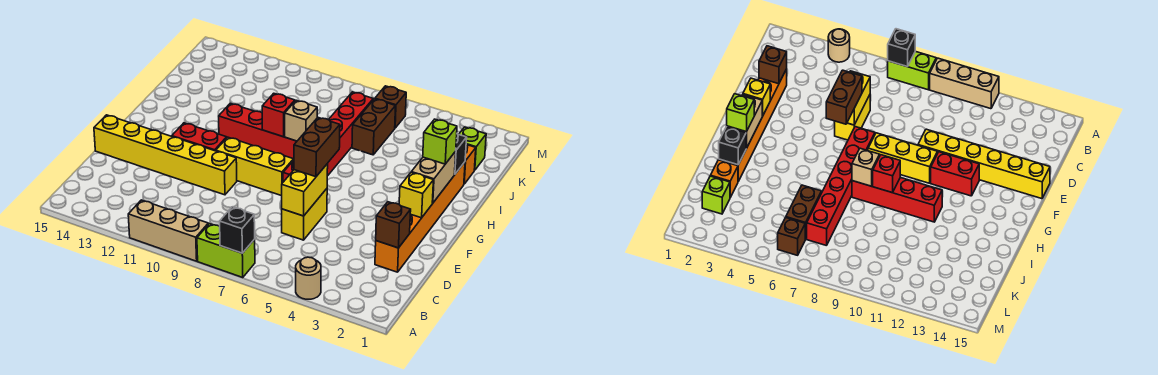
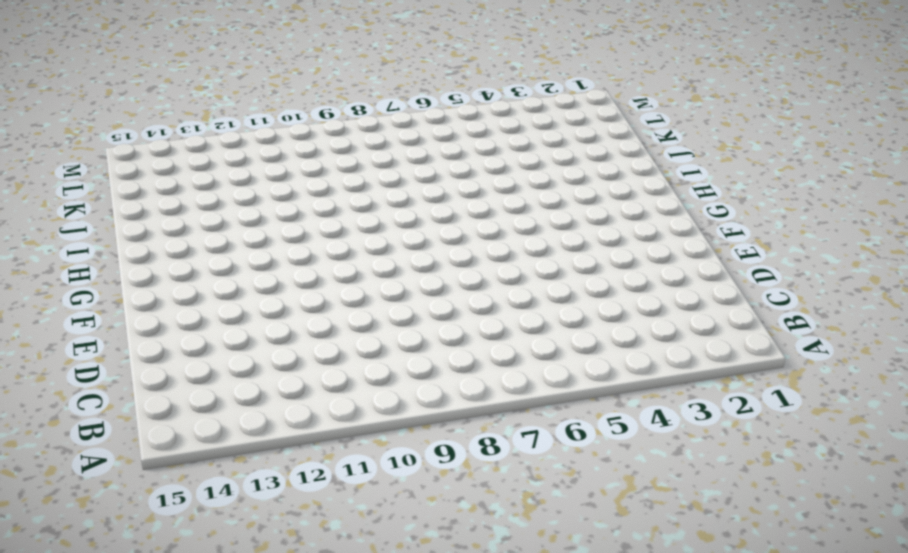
none -> tan 1x1 round brick [296,257,321,299]
none -> lime 1x2 brick [197,224,255,278]
none -> tan 1x3 brick [128,200,208,261]

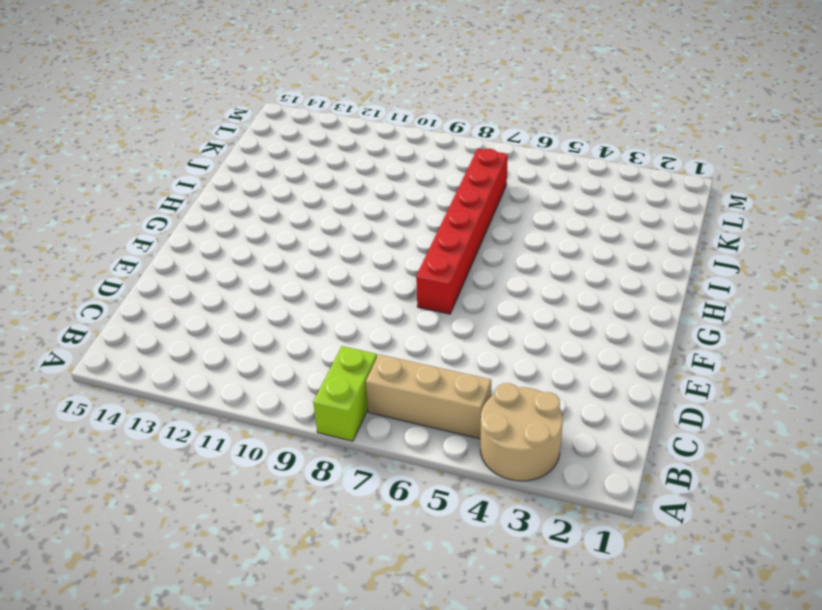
tan 2x2 round brick [480,383,563,481] -> tan 1x1 round brick [296,257,321,299]
lime 1x2 brick [313,346,377,441] -> lime 1x2 brick turned to [197,224,255,278]
tan 1x3 brick [366,355,491,439] -> tan 1x3 brick moved to [128,200,208,261]
none -> orange 1x6 brick [375,162,465,272]
none -> yellow 1x2 brick [282,189,327,240]
none -> yellow 1x6 brick [94,115,237,195]

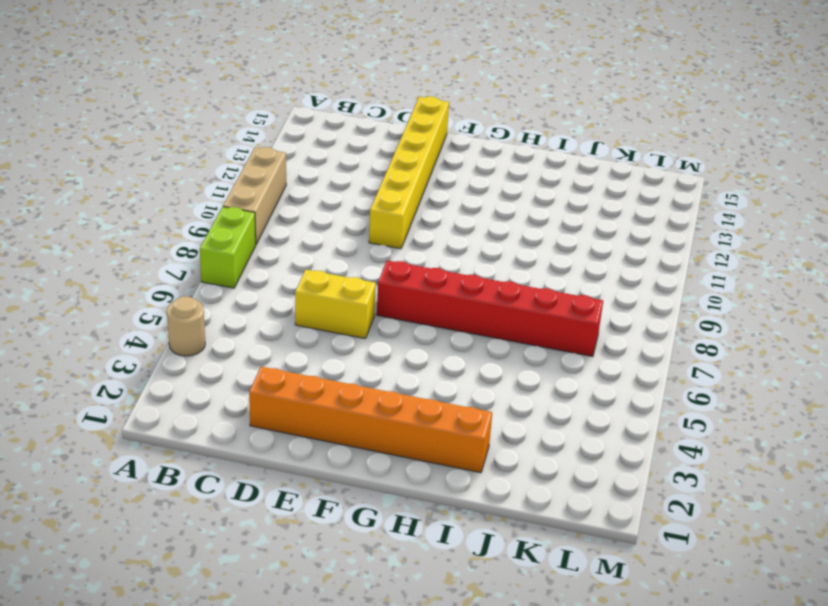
none -> yellow 1x3 brick [216,137,294,196]
none -> red 1x2 brick [172,123,227,151]
none -> red 1x4 brick [219,103,297,159]

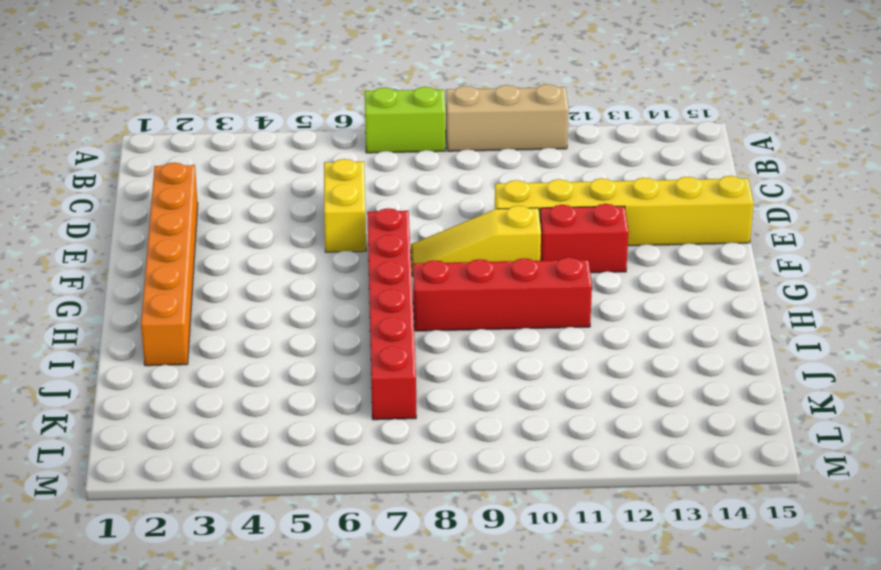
yellow 1x3 slope [411,206,541,276] -> yellow 1x3 brick [216,137,294,196]
none -> tan 1x1 round brick [296,257,321,299]
none -> orange 1x1 brick [464,144,476,184]
none -> brown 1x2 brick [352,99,396,155]

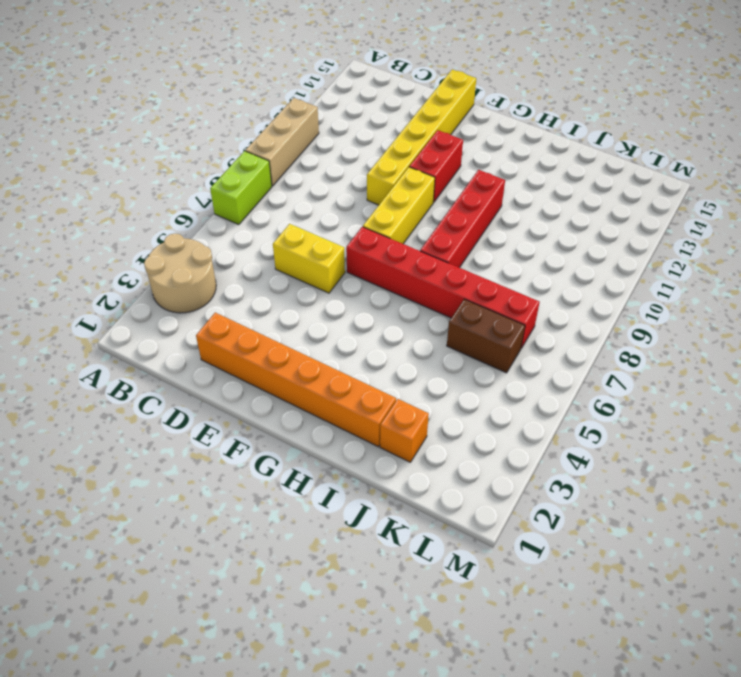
tan 2x2 round brick [144,233,216,313] -> tan 1x1 round brick [296,257,321,299]
none -> lime 1x1 brick [459,127,486,170]
none -> brown 1x1 brick [375,86,406,128]
none -> black 1x1 brick [220,207,255,253]

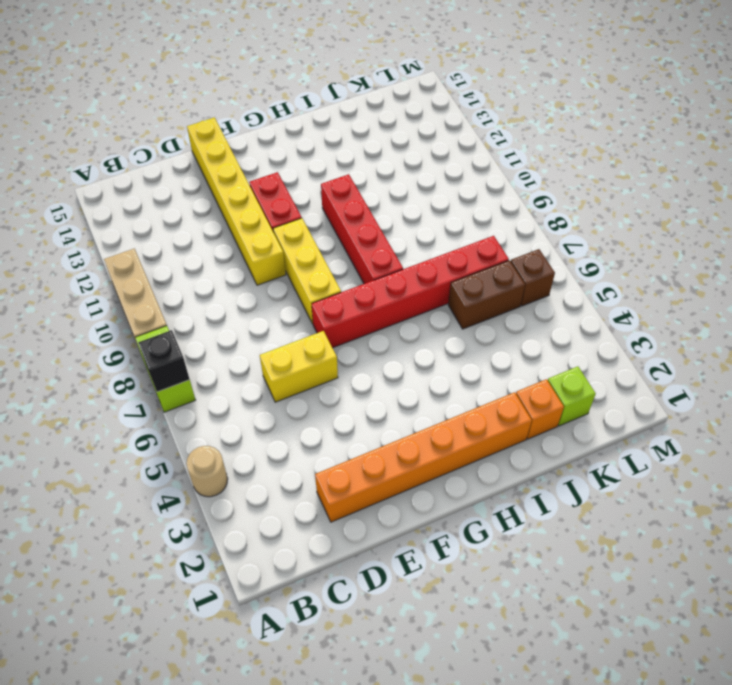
none -> brown 1x1 brick [376,202,411,248]
none -> yellow 1x2 brick [282,164,328,216]
none -> yellow 1x1 brick [399,173,433,218]

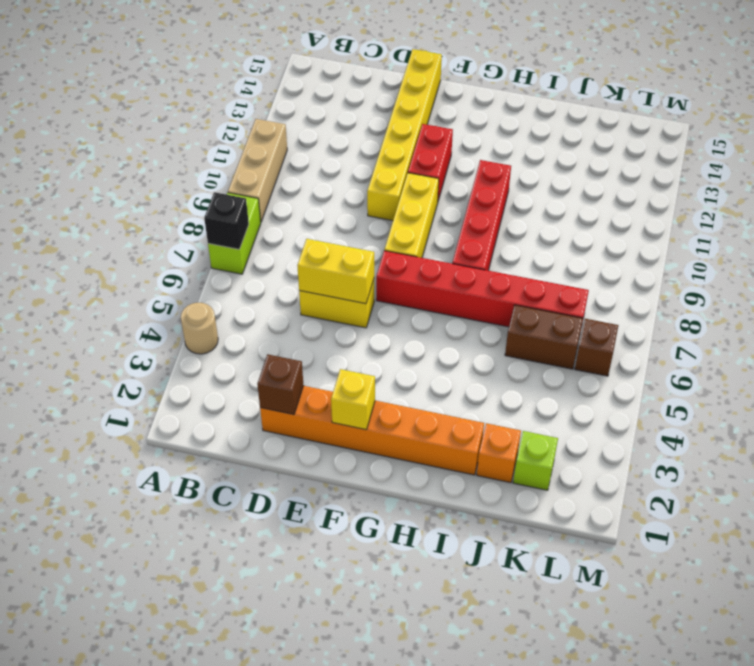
none -> tan 1x2 brick [411,151,456,203]
none -> tan 1x1 brick [285,100,317,141]
none -> red 1x1 brick [262,93,295,137]

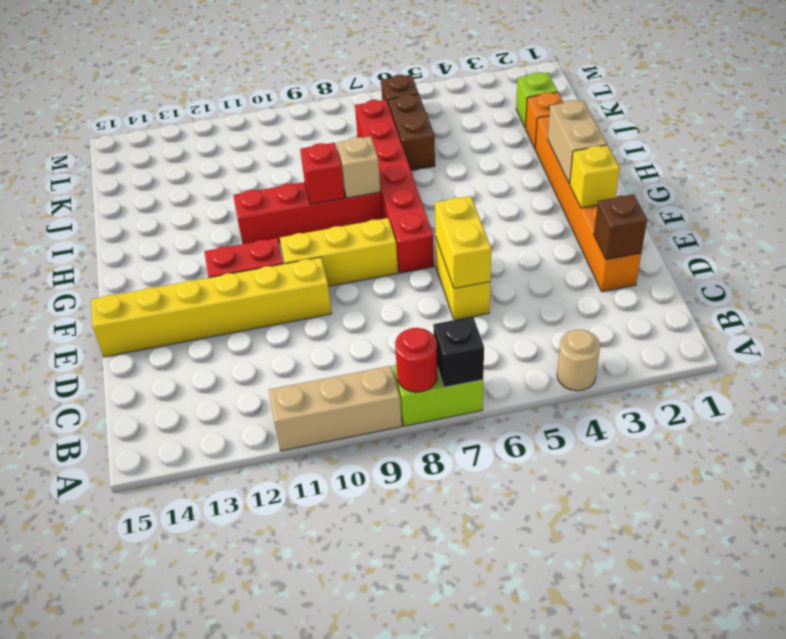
red 1x1 round brick [395,328,437,392] -> none
none -> black 1x1 brick [455,134,467,174]
none -> brown 1x2 brick [294,118,340,177]
none -> lime 1x1 brick [423,119,457,164]

